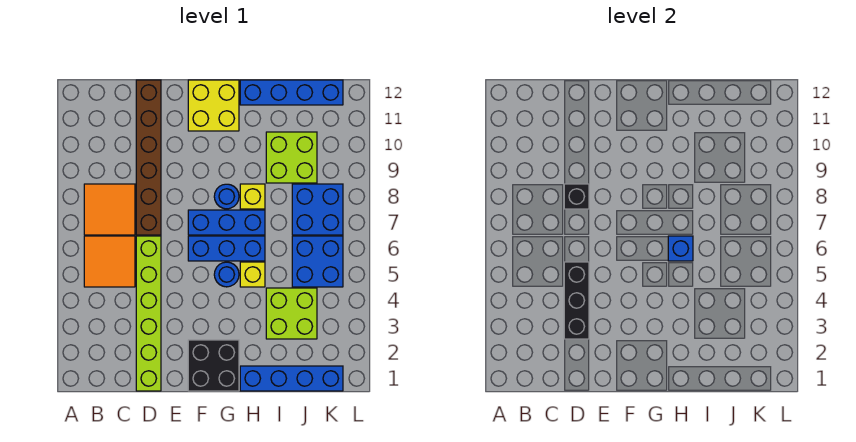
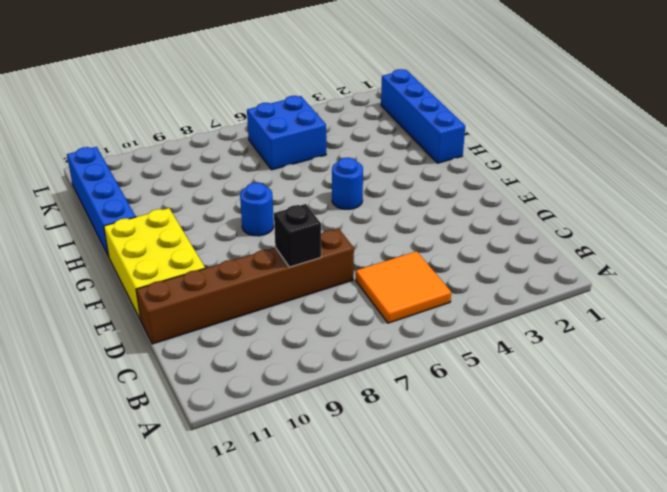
yellow 2x3 brick [104,208,205,320] -> yellow 2x2 brick [188,80,239,131]
none -> orange 2x2 tile [84,184,135,235]
none -> lime 1x6 brick [136,236,161,391]
none -> black 2x2 brick [188,340,239,391]

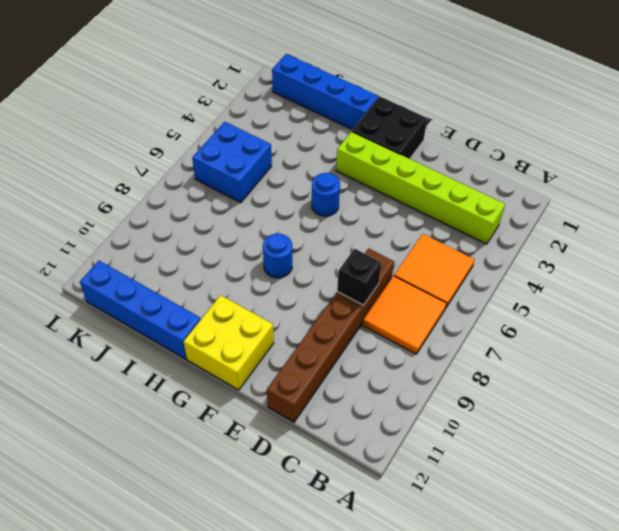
lime 1x6 brick [336,131,505,244] -> lime 1x6 brick turned to [136,236,161,391]
none -> blue 1x3 brick [188,236,265,261]
none -> blue 1x3 brick [188,210,265,235]
none -> yellow 1x1 brick [240,262,265,287]

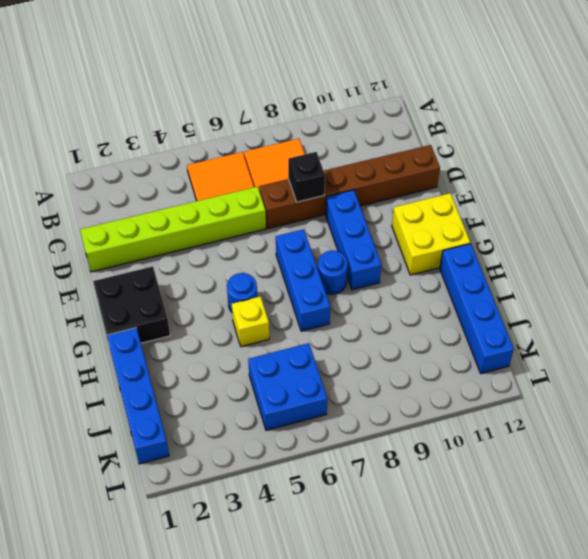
blue 1x3 brick [326,190,381,290] -> blue 1x3 brick moved to [188,236,265,261]
none -> yellow 1x1 brick [240,184,265,209]
none -> lime 2x2 brick [266,288,317,339]
none -> lime 2x2 brick [266,132,317,183]

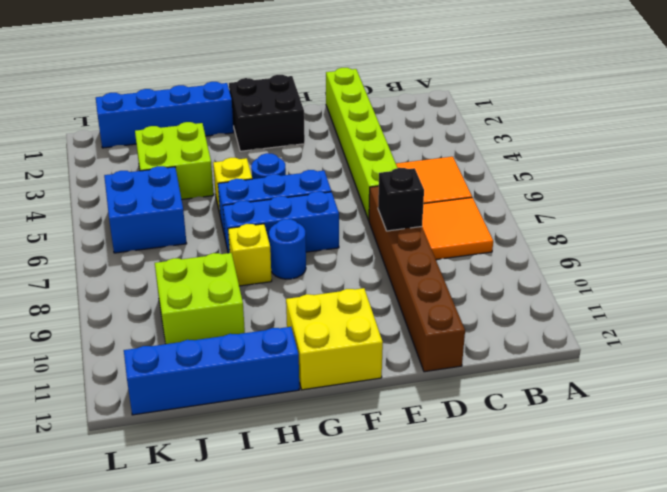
none -> blue 2x2 brick [292,184,343,235]
none -> black 1x3 brick [564,262,589,339]
none -> blue 1x1 brick [668,236,693,261]

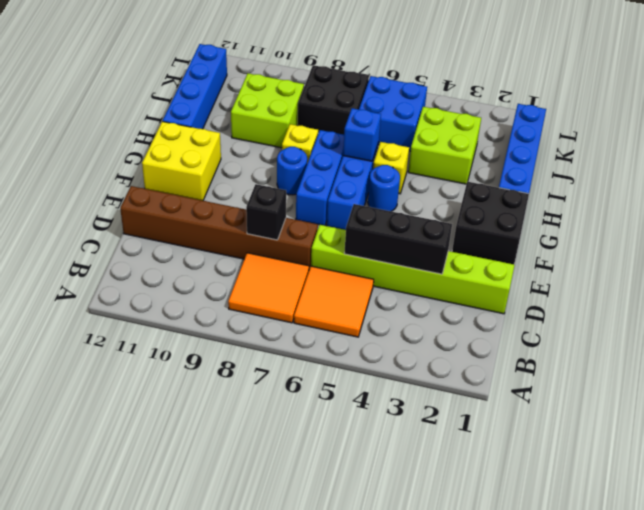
black 2x2 brick [298,65,369,135] -> blue 2x2 brick [292,184,343,235]

